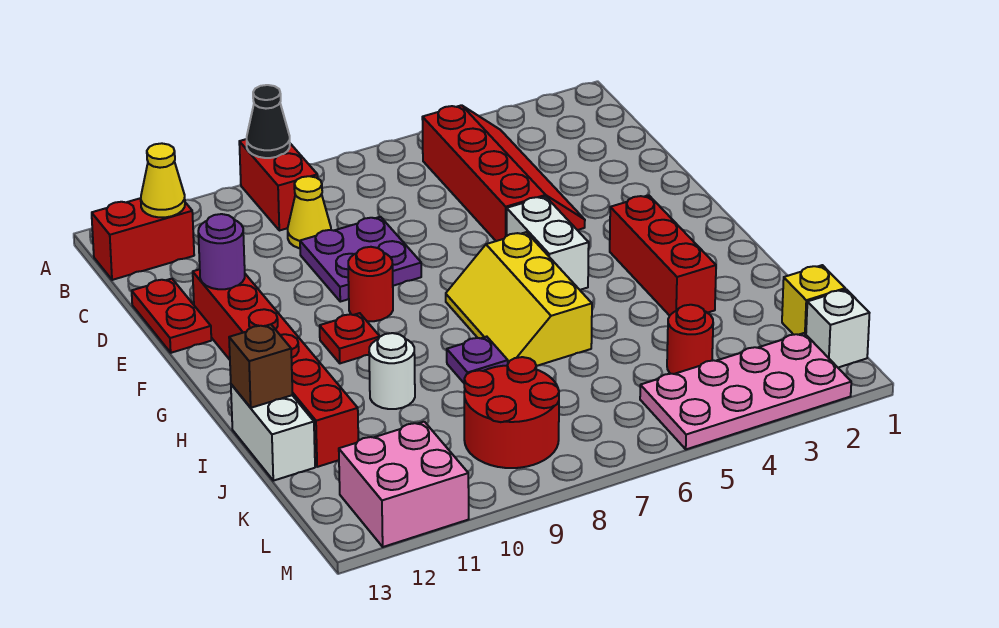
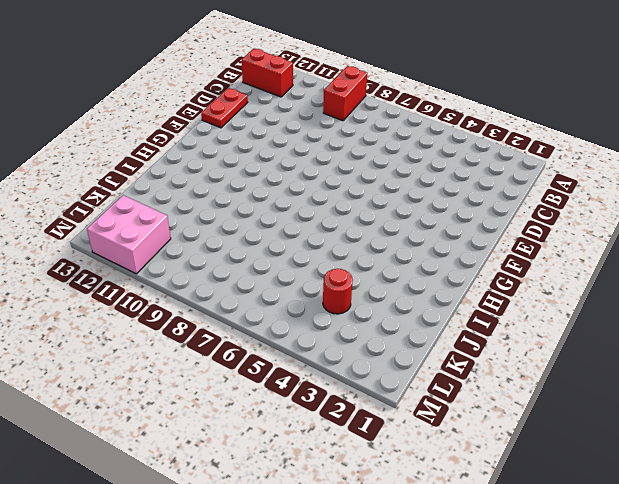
none -> red 2x4 slope [422,105,585,241]
none -> yellow 1x1 cone [288,176,331,248]
none -> purple 2x2 plate [300,217,421,302]

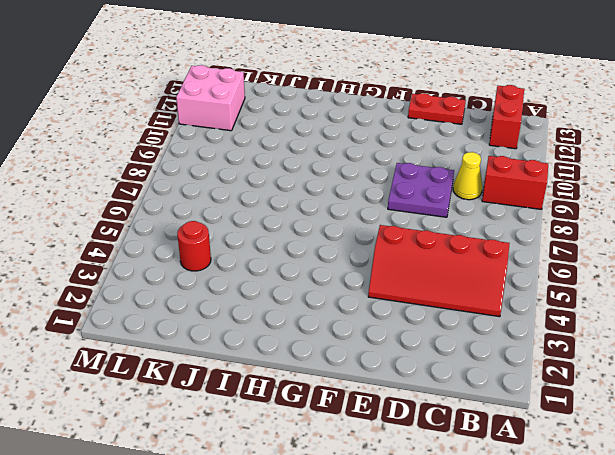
none -> red 1x6 brick [193,269,358,467]
none -> white 1x2 brick [507,196,589,290]
none -> red 1x1 round brick [348,247,393,321]

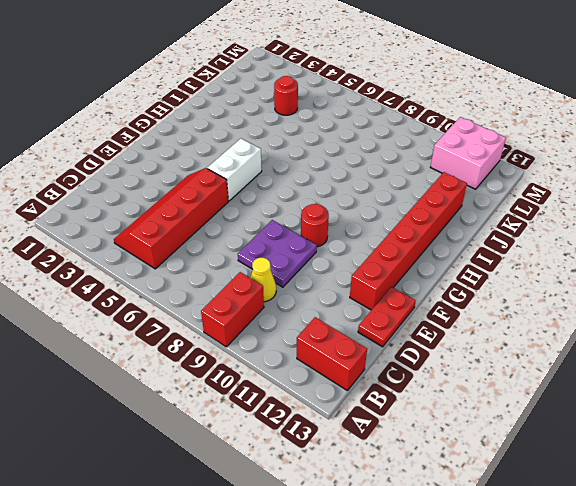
none -> red 1x3 brick [610,195,716,316]
none -> yellow 2x3 slope [446,232,592,366]
none -> red 1x1 plate [320,313,380,363]

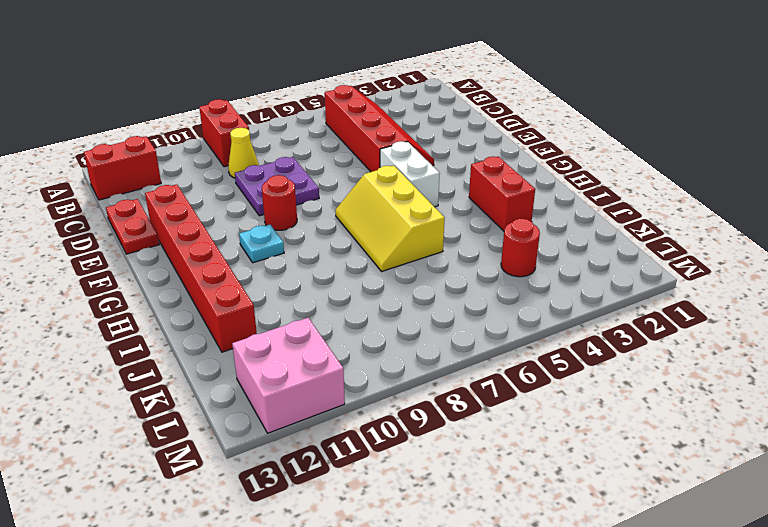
cyan 1x1 plate [239,225,284,263] -> red 1x1 plate [320,313,380,363]
red 1x2 brick [469,156,535,231] -> red 1x3 brick [610,195,716,316]
none -> purple 1x1 plate [447,337,508,383]
none -> white 1x1 round brick [369,333,415,409]
none -> white 1x2 brick [231,384,315,481]

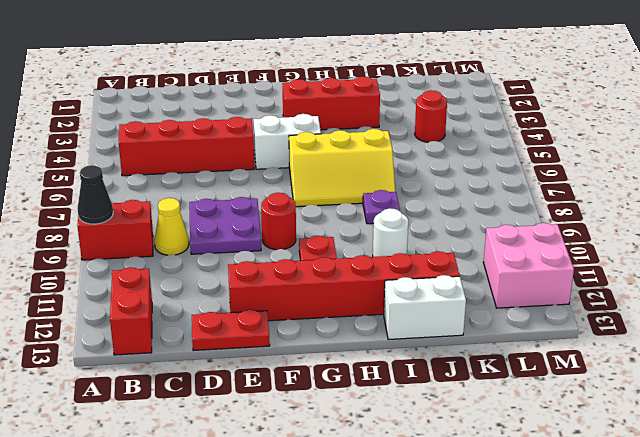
none -> yellow 1x1 brick [782,265,845,335]
none -> red 2x2 round brick [464,357,559,468]
none -> white 1x1 brick [806,289,869,368]

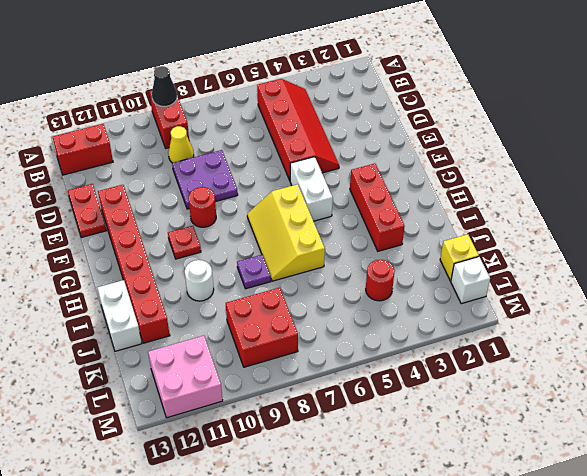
red 2x2 brick [226,288,298,367] -> red 2x2 round brick [464,357,559,468]
none -> pink 2x4 plate [640,333,851,449]
none -> yellow 1x1 cone [141,143,185,217]
none -> purple 1x1 round brick [198,214,245,289]

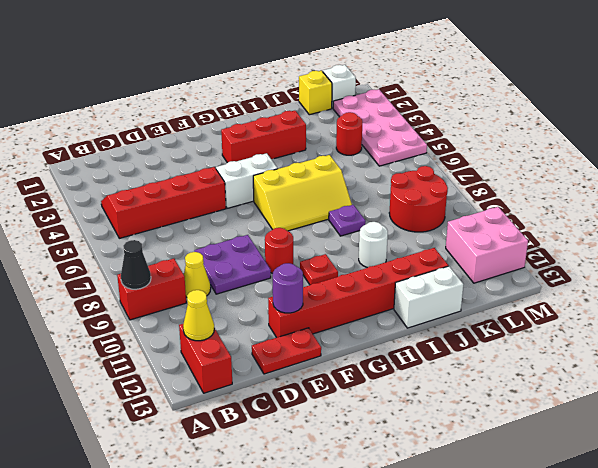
none -> brown 1x1 brick [229,324,293,408]

